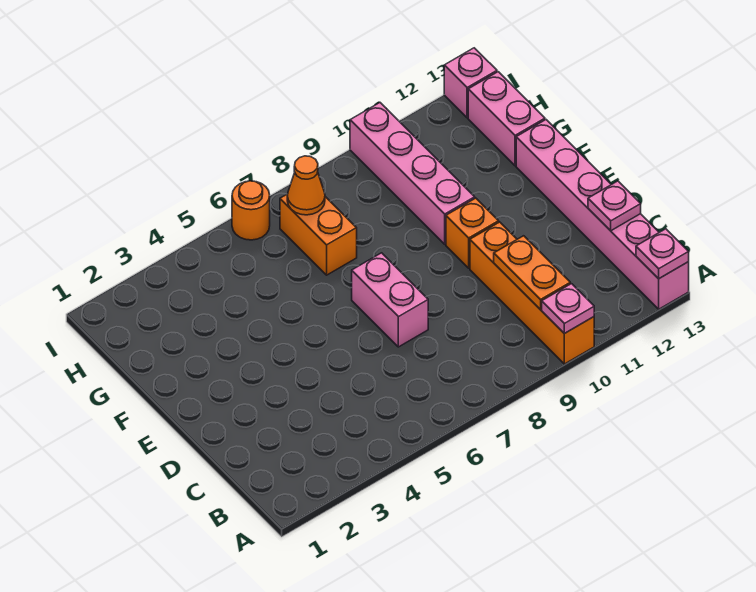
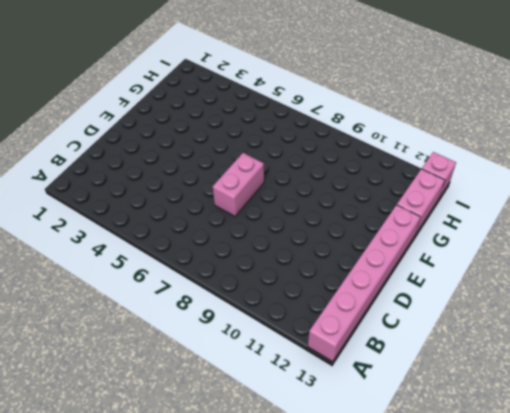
none -> orange 1x4 brick [470,222,594,364]
none -> orange 1x1 brick [446,198,499,268]
none -> pink 1x4 brick [350,103,475,244]

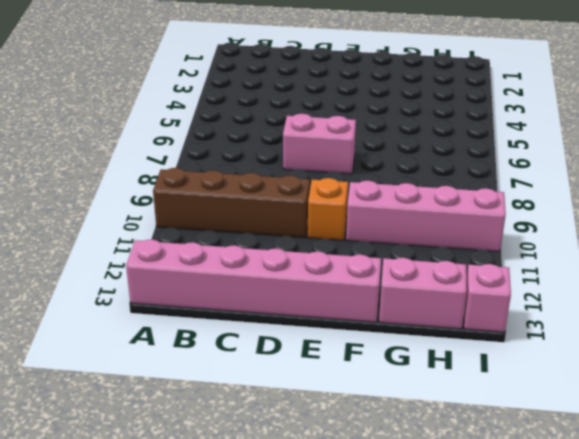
brown 1x4 brick [153,168,310,238] -> orange 1x4 brick [470,222,594,364]
none -> orange 1x2 brick [280,194,357,275]
none -> orange 1x1 round brick [232,181,270,240]
none -> pink 1x1 plate [542,284,594,334]

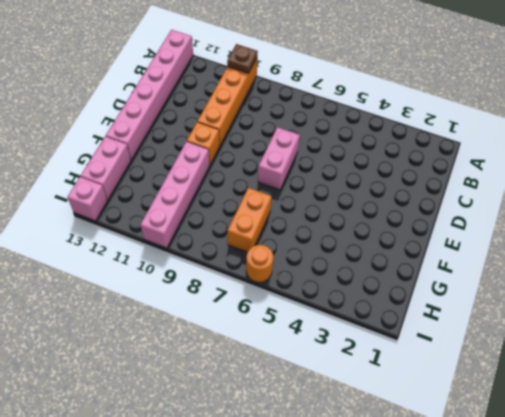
brown 1x1 plate [227,44,258,73] -> pink 1x1 plate [542,284,594,334]
none -> pink 1x1 plate [636,229,689,279]
none -> orange 1x2 plate [494,236,570,309]
none -> pink 1x1 plate [588,181,641,231]

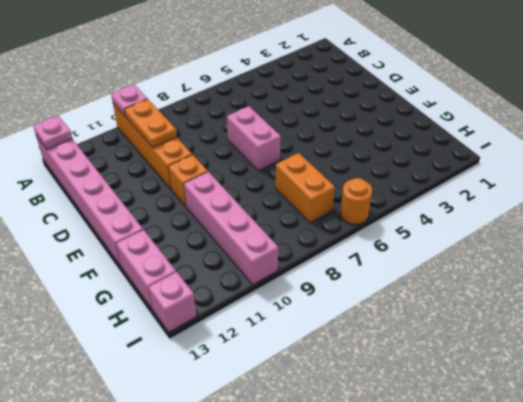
none -> pink 1x1 plate [588,181,641,231]
none -> orange 1x1 cone [287,156,325,215]

